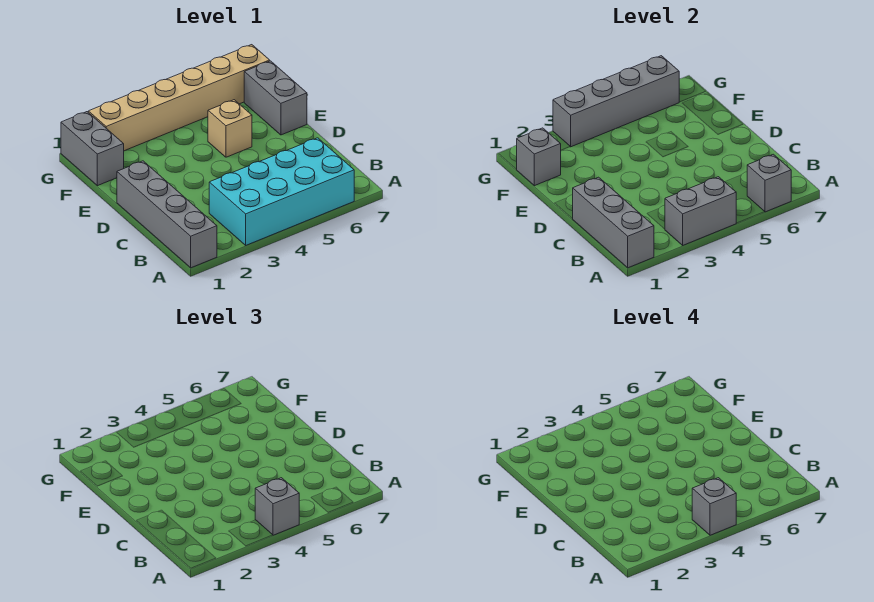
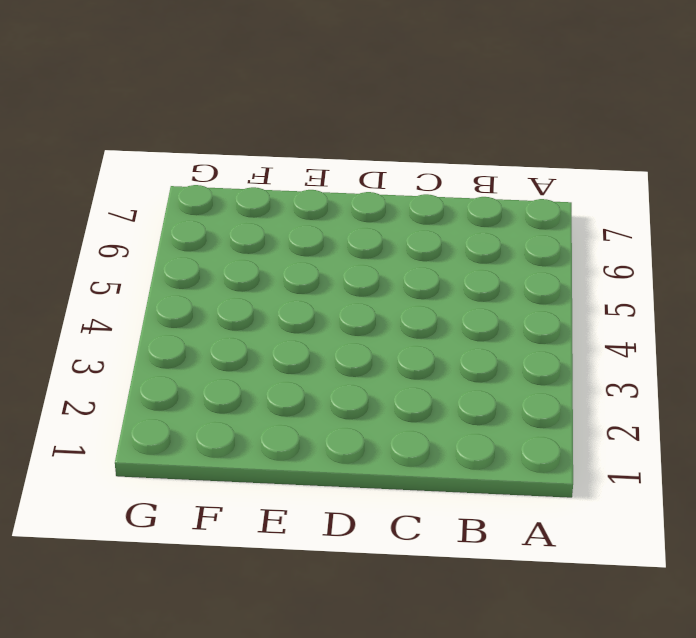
none -> grey 1x4 brick [117,161,217,268]
none -> cyan 2x4 brick [209,138,354,245]
none -> tan 1x1 brick [208,100,252,157]

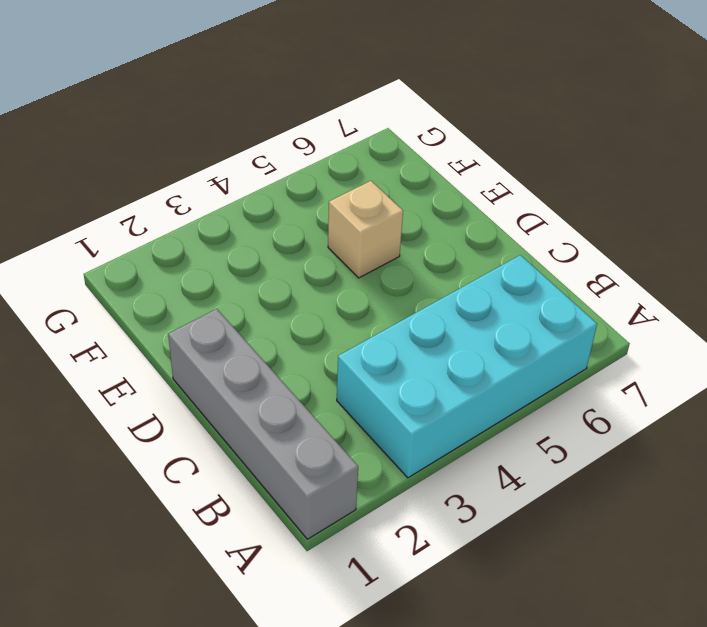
none -> grey 1x2 brick [244,61,307,135]
none -> grey 1x2 brick [61,112,124,186]
none -> tan 1x6 brick [88,45,270,151]

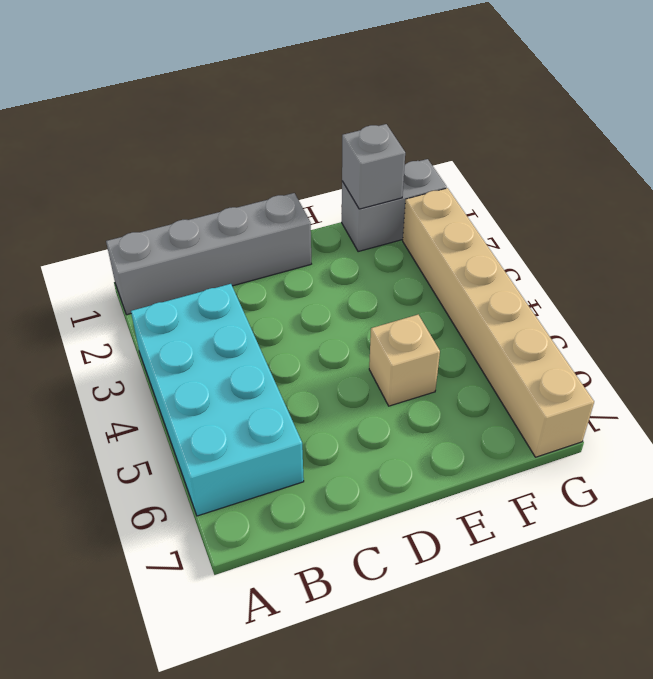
none -> grey 1x2 brick [244,61,307,135]
none -> grey 1x3 brick [573,177,654,268]
none -> grey 1x2 brick [665,177,736,245]

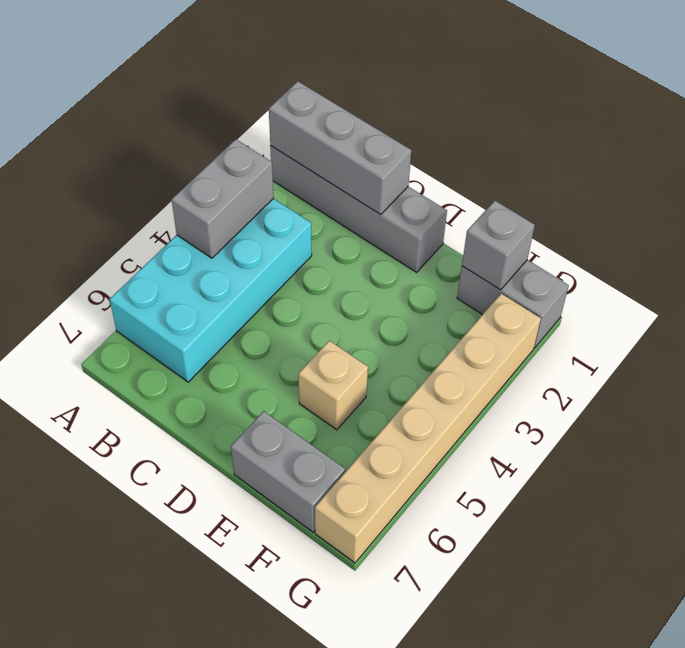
none -> grey 1x1 brick [747,154,791,212]
none -> grey 1x4 brick [553,56,679,147]
none -> grey 1x1 brick [255,478,299,535]

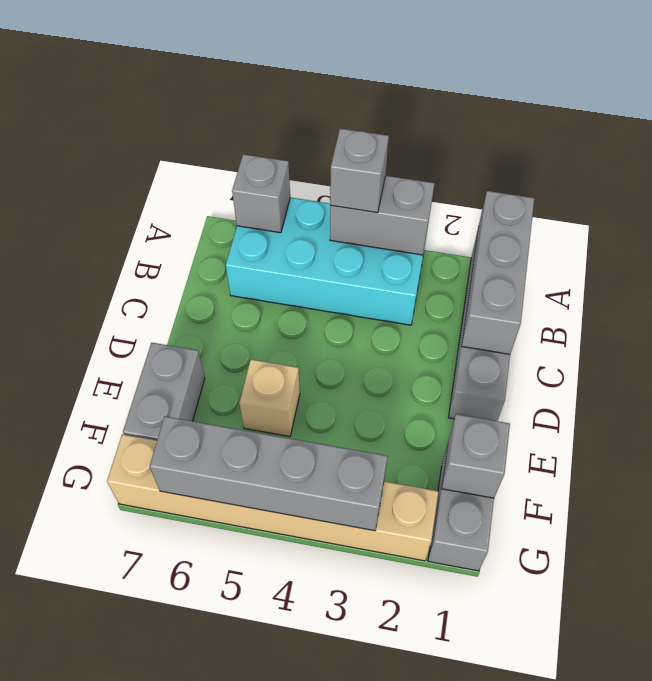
none -> grey 1x1 brick [692,478,736,535]

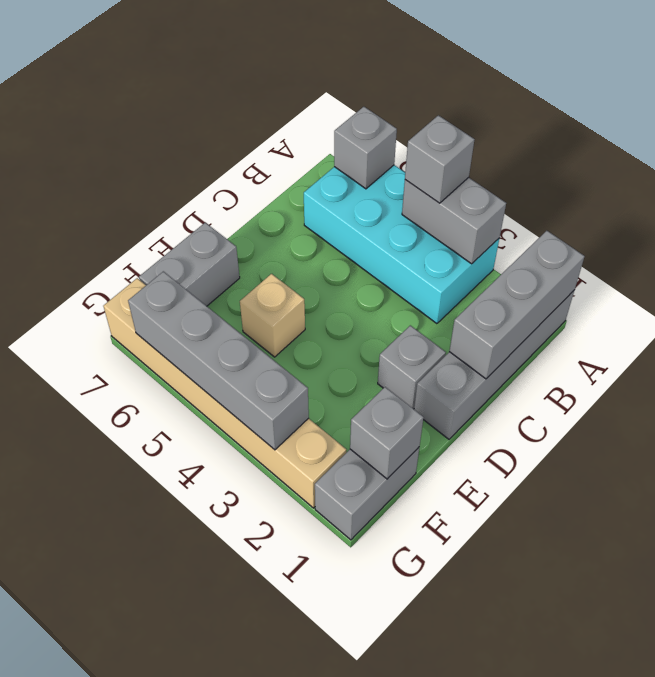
grey 1x1 brick [378,325,446,409] -> grey 1x1 brick moved to [692,478,736,535]

